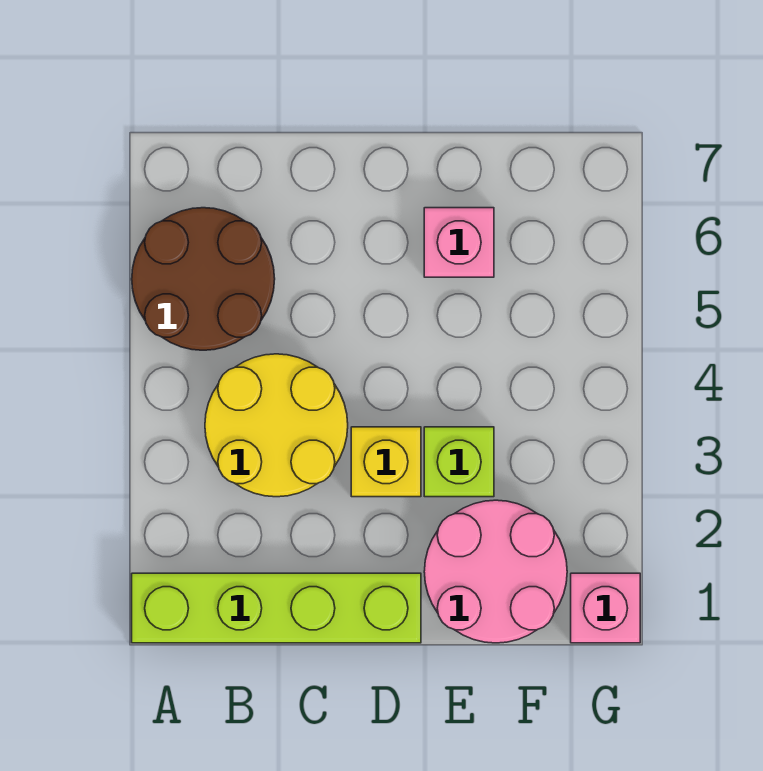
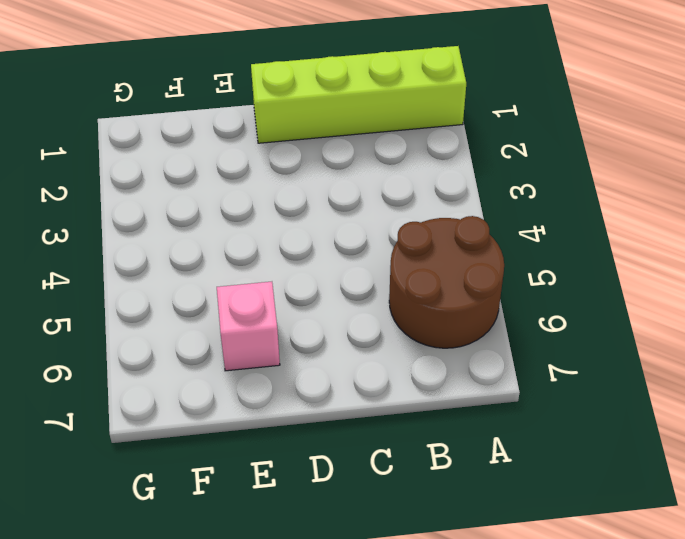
none -> yellow 2x2 round brick [205,354,348,497]
none -> yellow 1x1 brick [351,427,421,497]

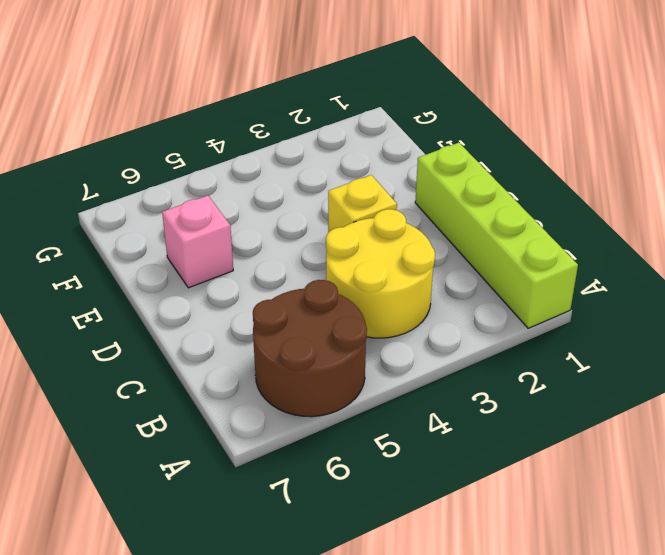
none -> pink 2x2 round brick [424,500,567,643]
none -> lime 1x1 brick [424,427,494,497]

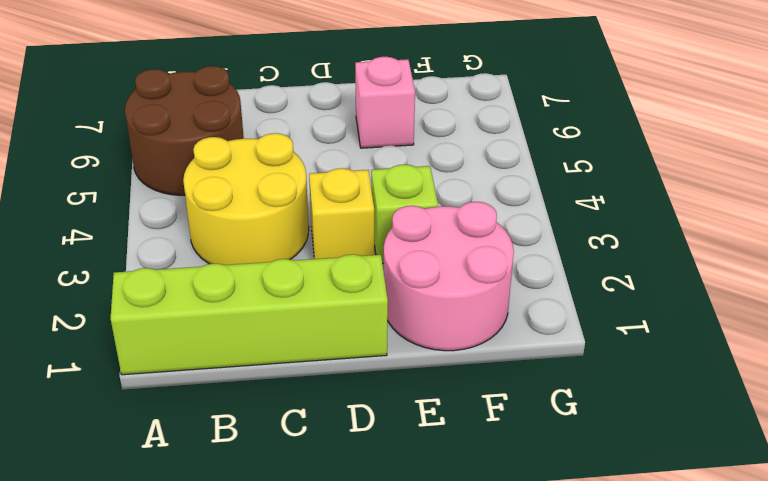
none -> pink 1x1 brick [571,573,640,643]

